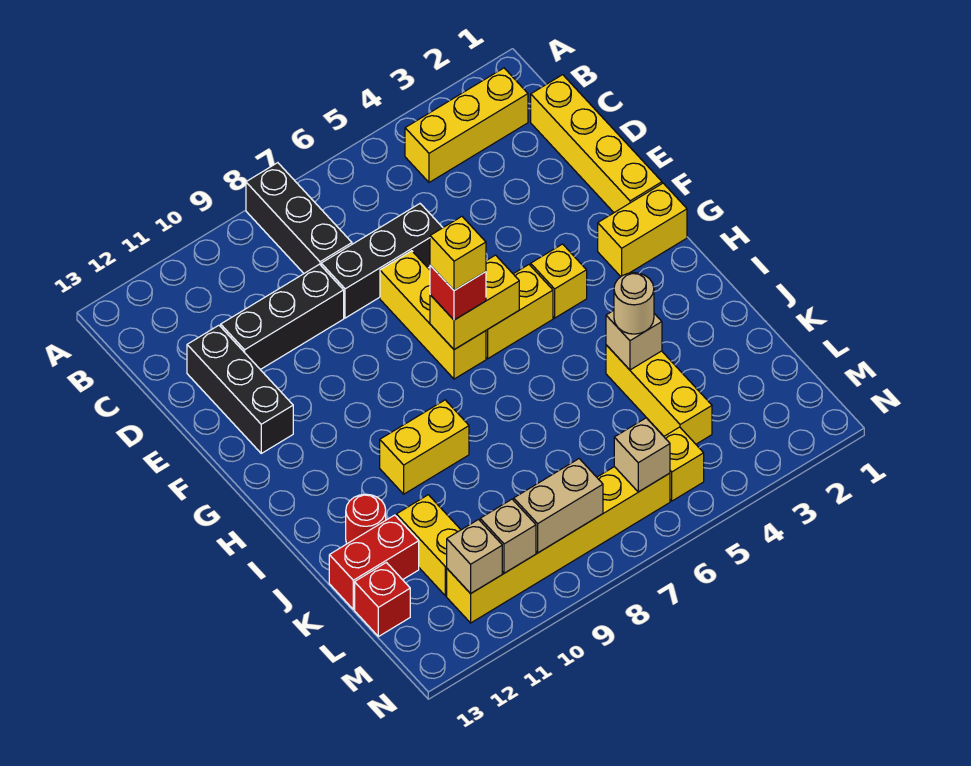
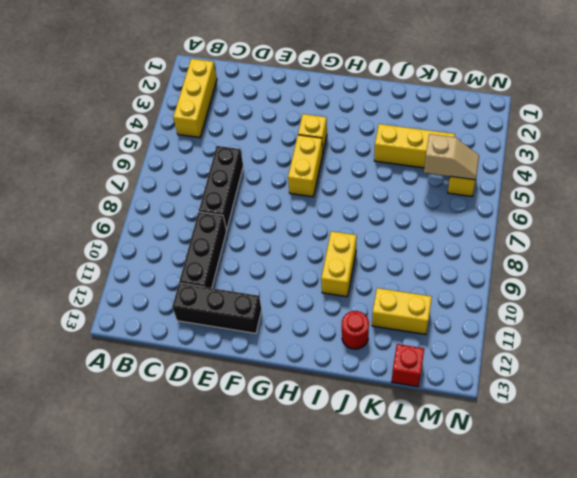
tan 1x2 slope [424,134,479,180] -> none
none -> black 1x3 brick [246,163,352,273]
none -> yellow 1x4 brick [531,75,662,213]
none -> yellow 1x3 brick [380,251,486,379]

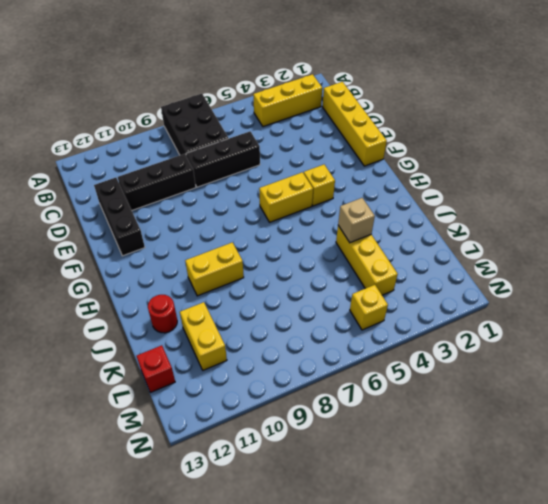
black 2x3 brick [161,94,229,155] -> black 1x3 brick [246,163,352,273]
none -> yellow 1x3 brick [380,251,486,379]
none -> yellow 1x2 brick [598,183,687,277]
none -> red 1x2 brick [329,515,419,609]

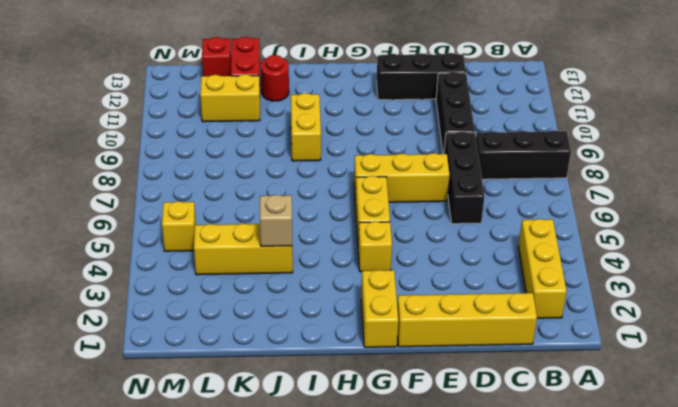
none -> yellow 1x6 brick [447,467,670,623]
none -> yellow 1x2 brick [430,255,519,350]
none -> tan 1x1 brick [614,418,670,492]

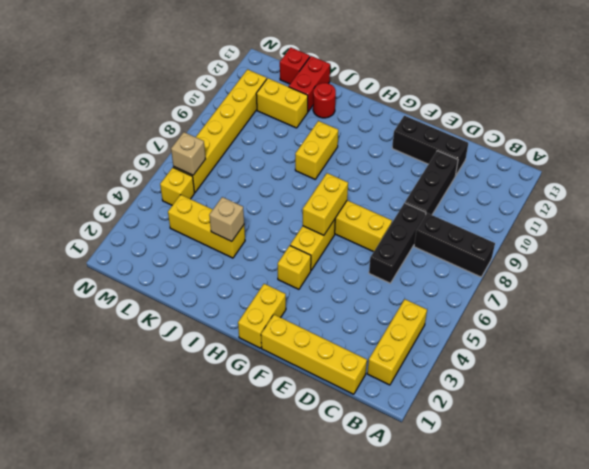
none -> tan 1x2 brick [514,459,603,553]
none -> tan 1x1 brick [480,499,536,573]
none -> tan 1x1 brick [447,520,502,594]

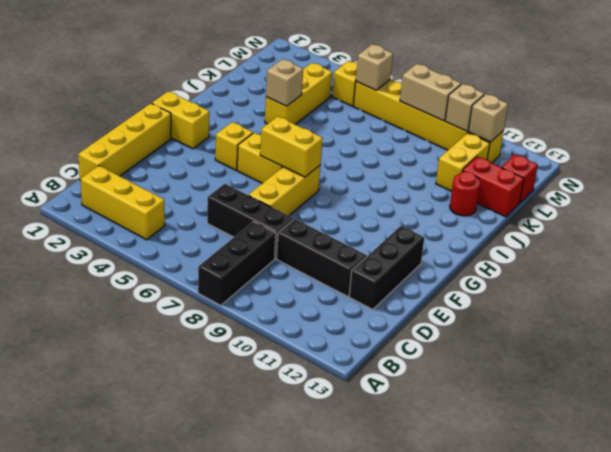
none -> yellow 1x2 brick [380,400,469,494]
none -> red 1x1 brick [430,265,486,320]
none -> tan 1x1 round brick [614,273,654,334]

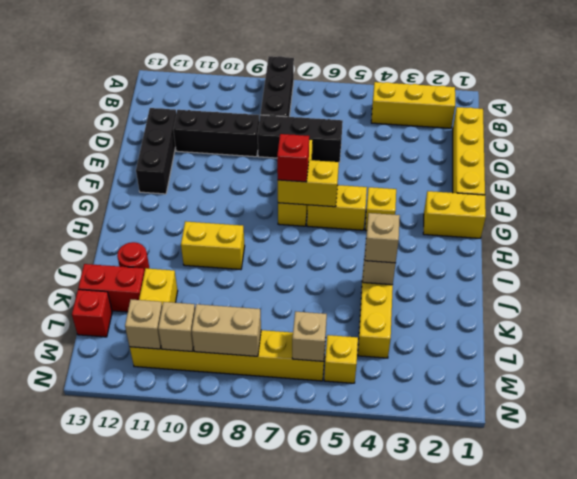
tan 1x1 brick [365,213,400,263] -> tan 1x1 round brick [614,273,654,334]
none -> yellow 1x1 brick [430,217,486,290]

